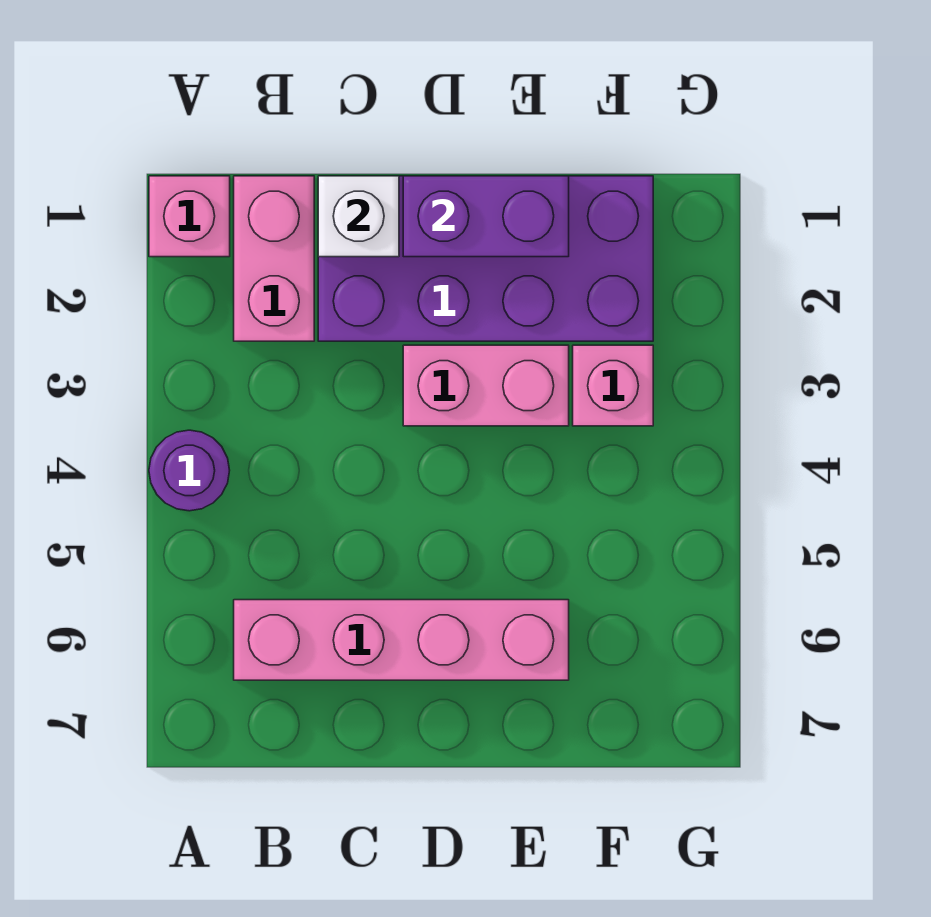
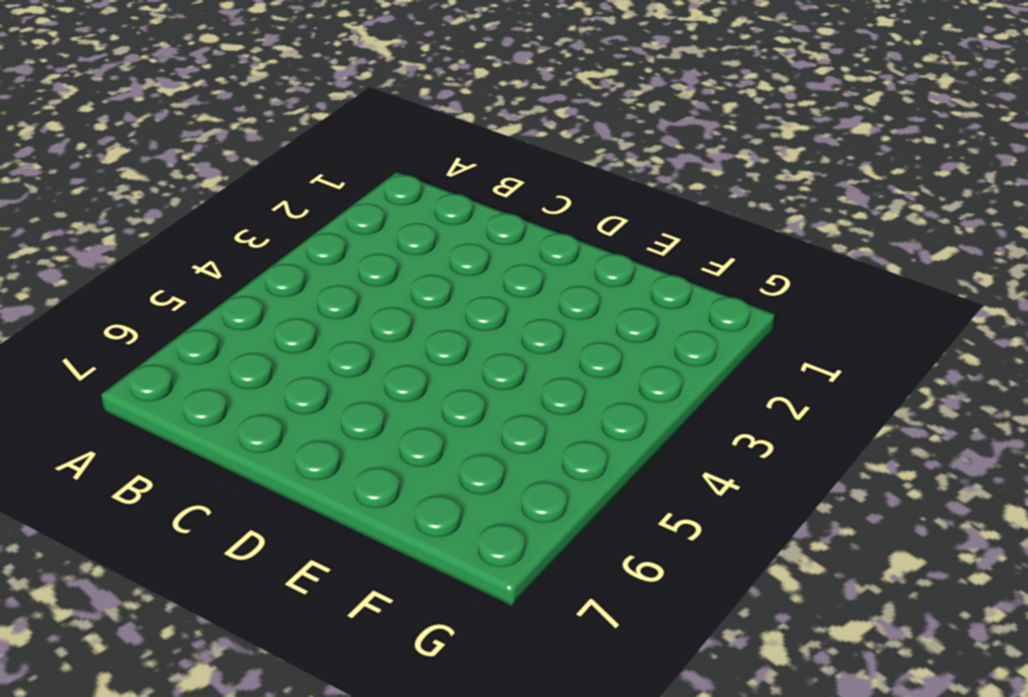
none -> pink 1x1 brick [149,176,230,257]
none -> purple 1x1 round brick [149,430,230,511]

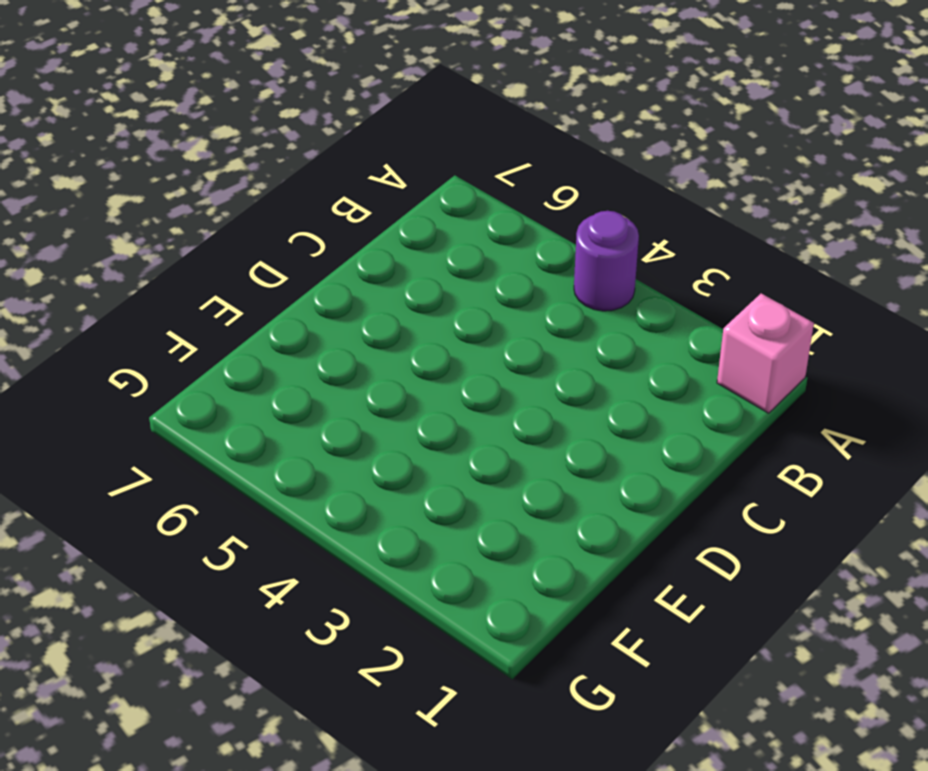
none -> pink 1x2 brick [234,176,314,341]
none -> pink 1x4 brick [234,600,569,680]

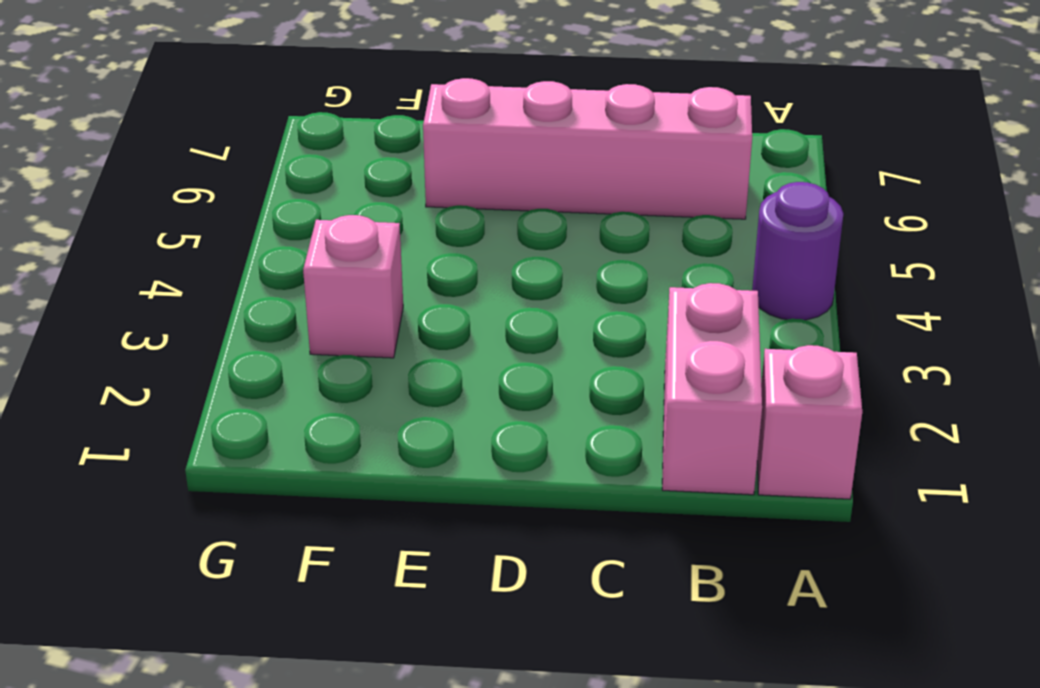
none -> purple 2x4 brick [318,176,653,341]
none -> pink 1x2 brick [403,345,569,426]

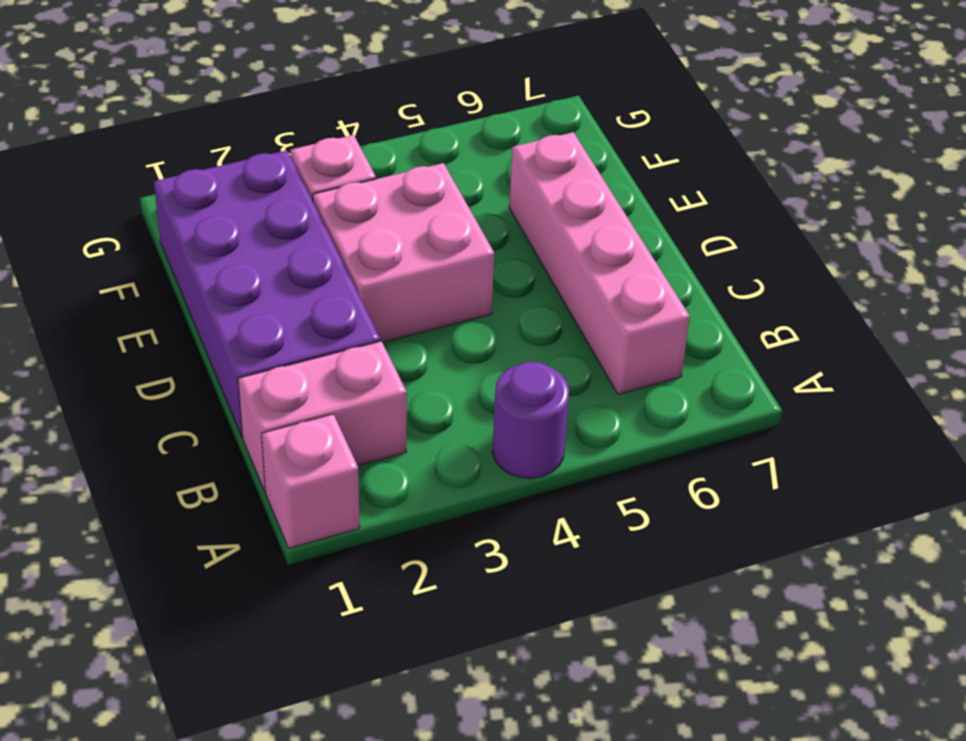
pink 2x2 brick [313,163,494,343] -> pink 1x2 brick [403,345,569,426]
none -> white 1x1 brick [318,176,399,257]
none -> purple 1x2 brick [403,176,569,257]

